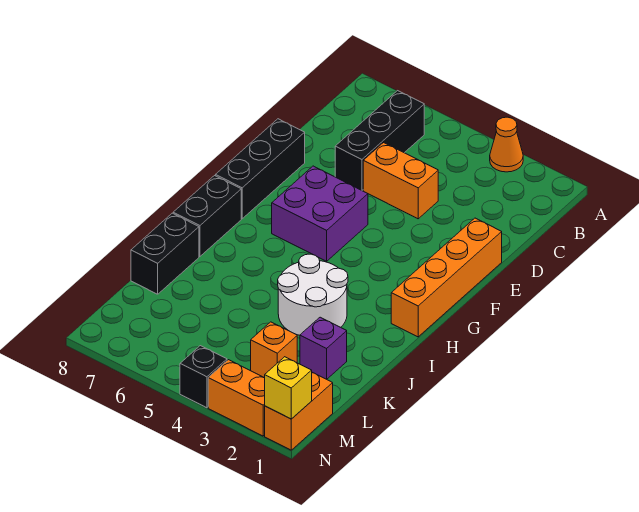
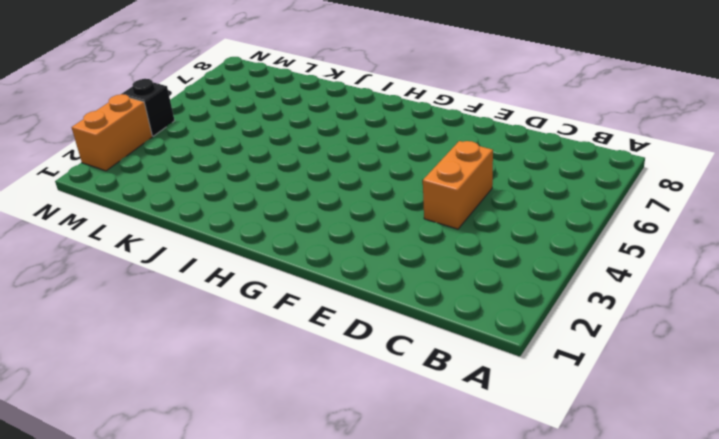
none -> orange 1x1 cone [490,117,523,172]
none -> black 1x3 brick [335,91,424,190]
none -> orange 1x4 brick [391,218,502,337]

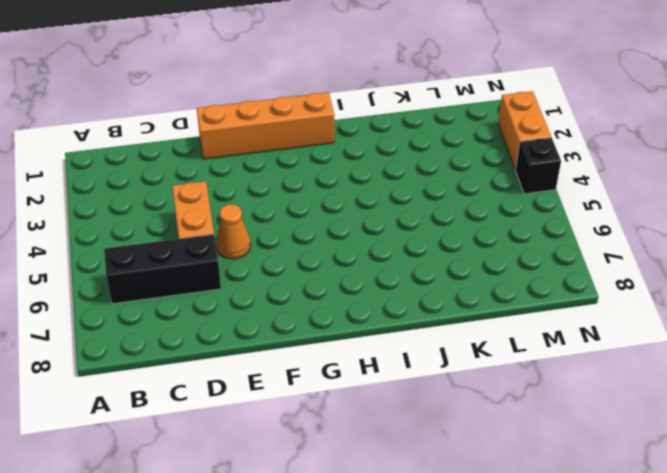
orange 1x1 cone [216,204,251,259] -> orange 1x1 cone moved to [490,117,523,172]
none -> black 1x3 brick [216,119,305,219]
none -> purple 2x2 brick [272,166,368,261]
none -> black 1x2 brick [173,176,241,256]

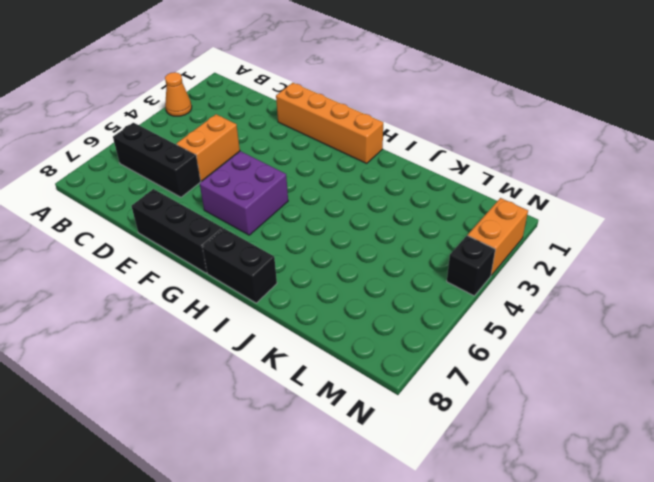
none -> white 2x2 round brick [278,254,348,335]
none -> black 1x2 brick [131,213,199,294]
none -> purple 1x1 brick [300,317,347,379]

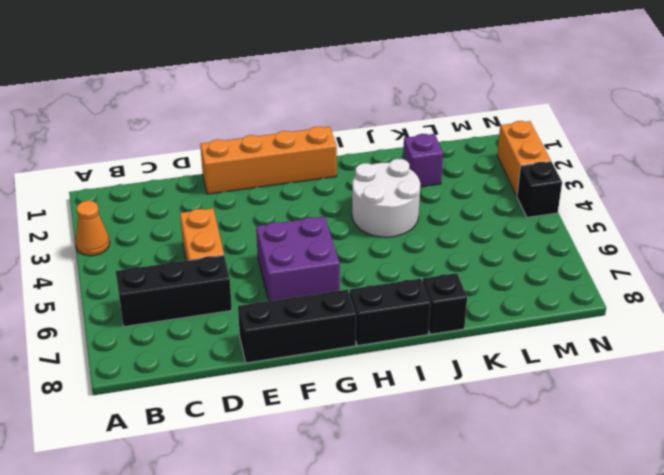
black 1x1 brick [423,273,467,334] -> black 1x2 brick [131,213,199,294]
none -> orange 1x1 brick [251,322,297,378]
none -> orange 1x2 brick [265,373,333,450]
none -> yellow 1x1 brick [265,357,312,419]

